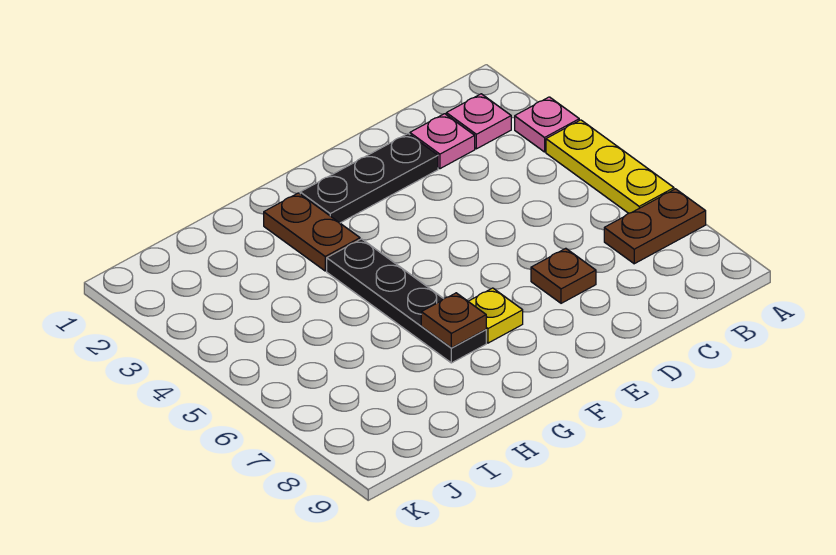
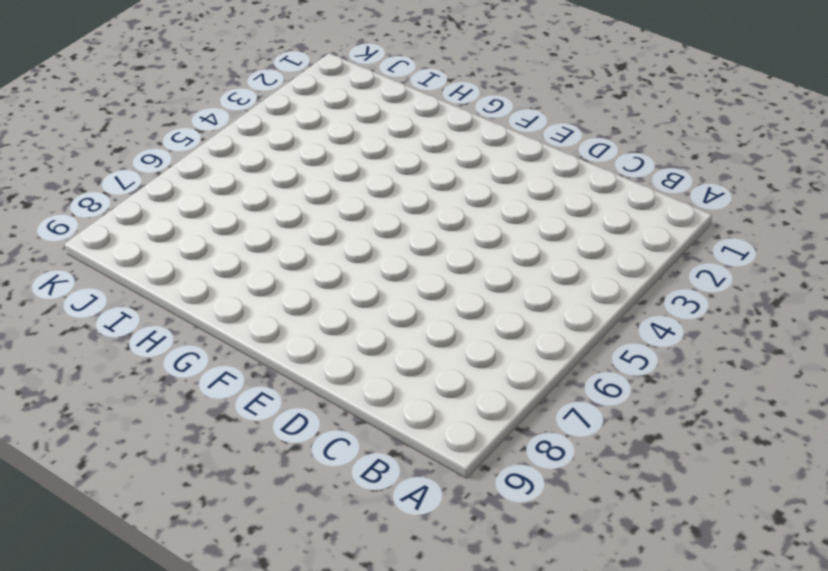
none -> pink 1x1 plate [515,97,579,152]
none -> yellow 1x3 plate [546,120,674,213]

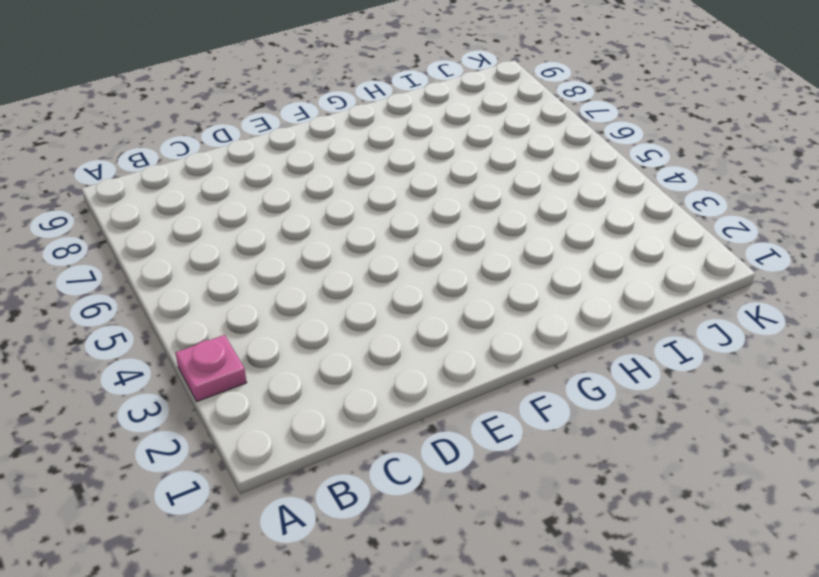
none -> yellow 1x3 plate [546,120,674,213]
none -> brown 1x2 plate [604,189,706,264]

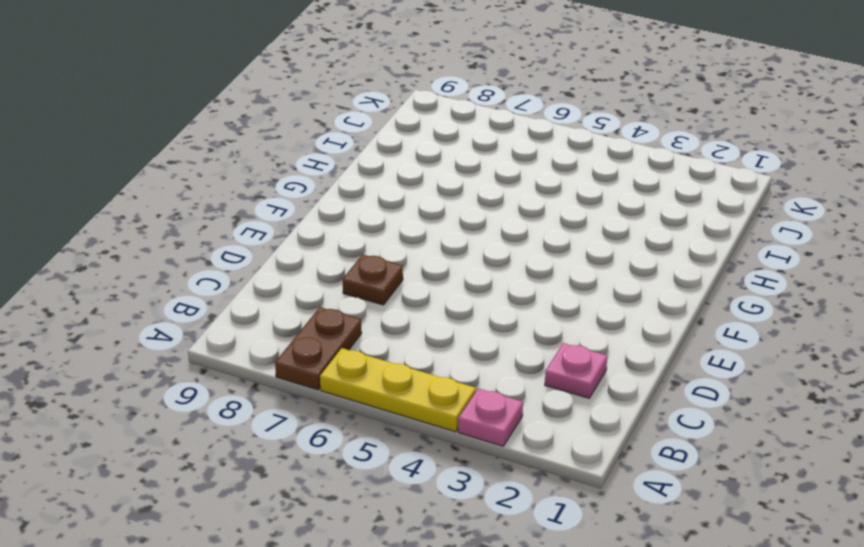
none -> pink 1x1 plate [446,94,511,149]
none -> black 1x3 plate [300,134,438,223]

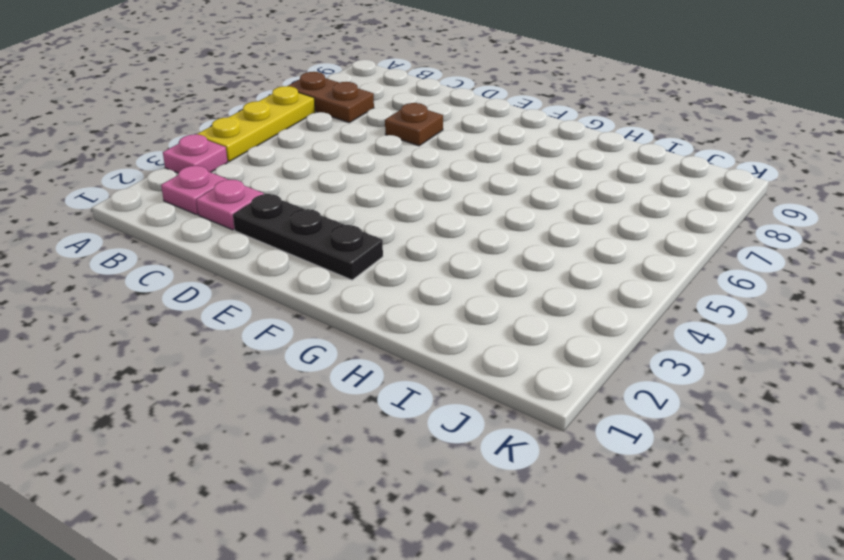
none -> yellow 1x1 plate [468,288,523,343]
none -> brown 1x2 plate [264,193,360,271]

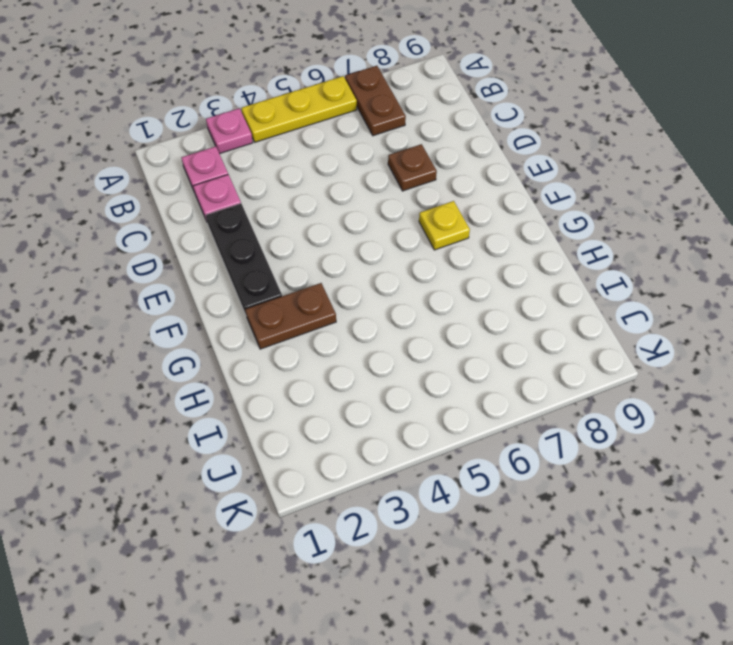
none -> black 1x4 plate [327,239,486,363]
none -> brown 1x1 plate [421,293,486,348]

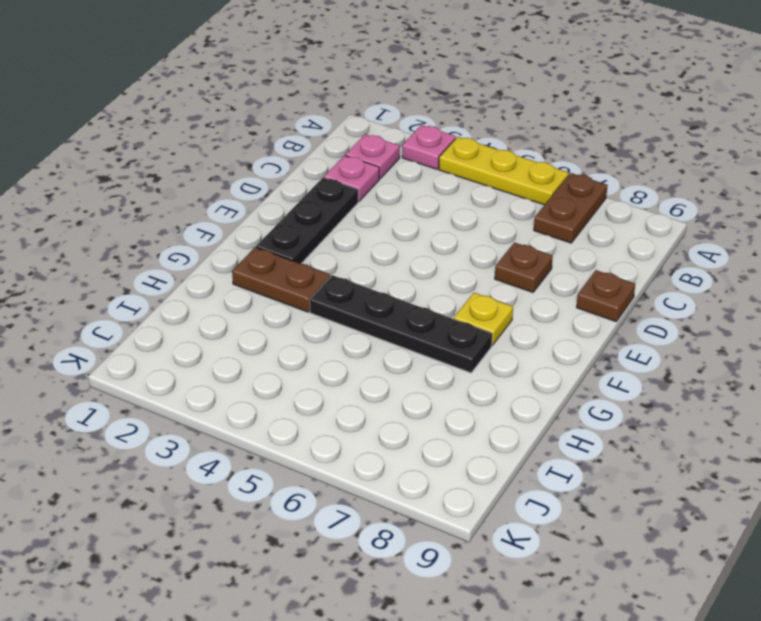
brown 1x1 plate [576,270,635,322] -> brown 1x1 plate moved to [421,293,486,348]

